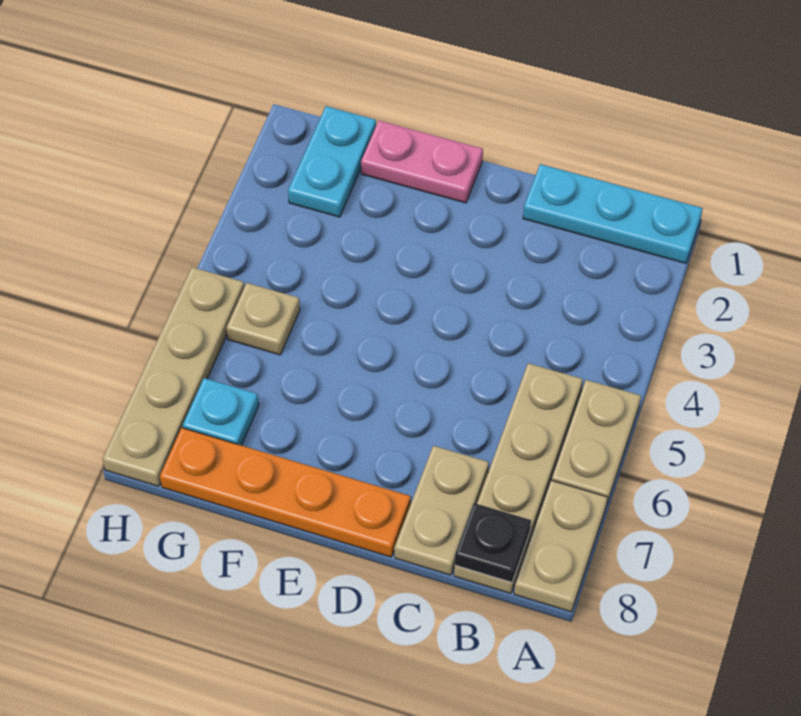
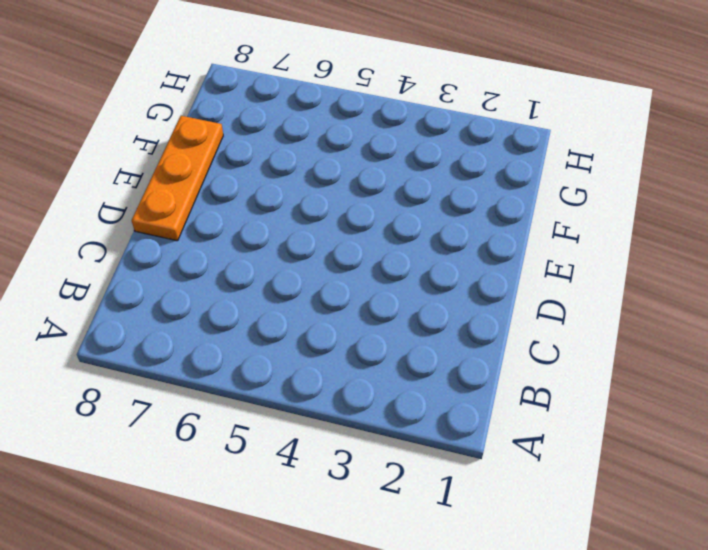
orange 1x3 plate [132,116,223,241] -> orange 1x4 plate [160,428,411,557]
none -> cyan 1x3 plate [523,164,703,263]
none -> tan 1x2 plate [552,380,641,503]
none -> tan 1x2 plate [514,480,608,612]

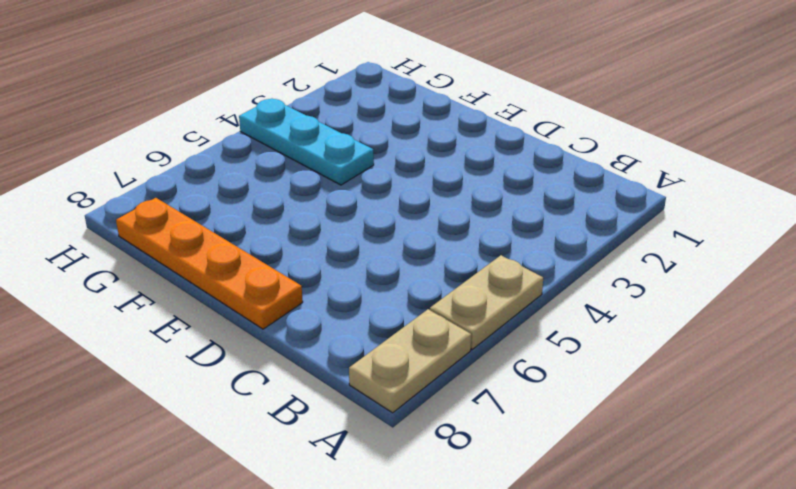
cyan 1x3 plate [239,99,374,185] -> cyan 1x3 plate moved to [523,164,703,263]
none -> tan 1x4 plate [454,363,583,593]
none -> tan 1x2 plate [394,446,489,575]
none -> pink 1x2 plate [361,121,483,203]

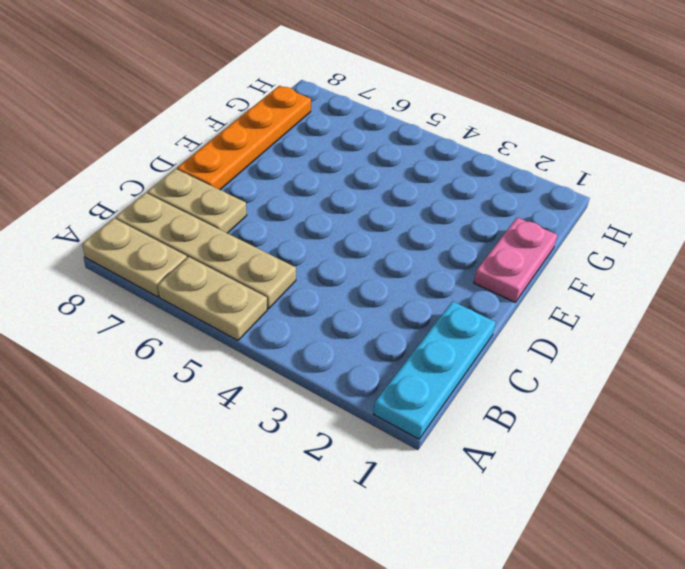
none -> cyan 1x2 plate [288,106,376,217]
none -> tan 1x1 plate [227,283,300,355]
none -> cyan 1x1 plate [183,378,259,445]

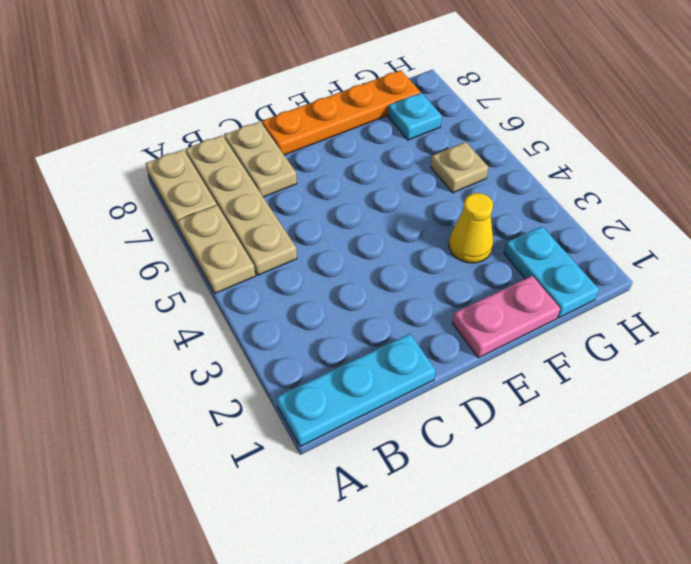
yellow 1x1 cone [449,193,493,263] -> none
none -> tan 1x4 plate [103,267,244,486]
none -> black 1x1 plate [455,503,531,582]

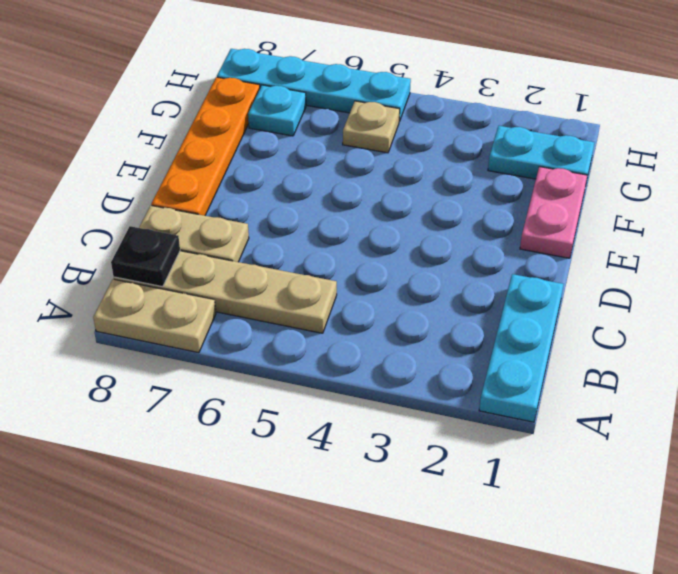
cyan 1x4 plate [217,49,411,121] -> tan 1x4 plate [103,267,244,486]
none -> tan 1x2 plate [552,380,641,503]

